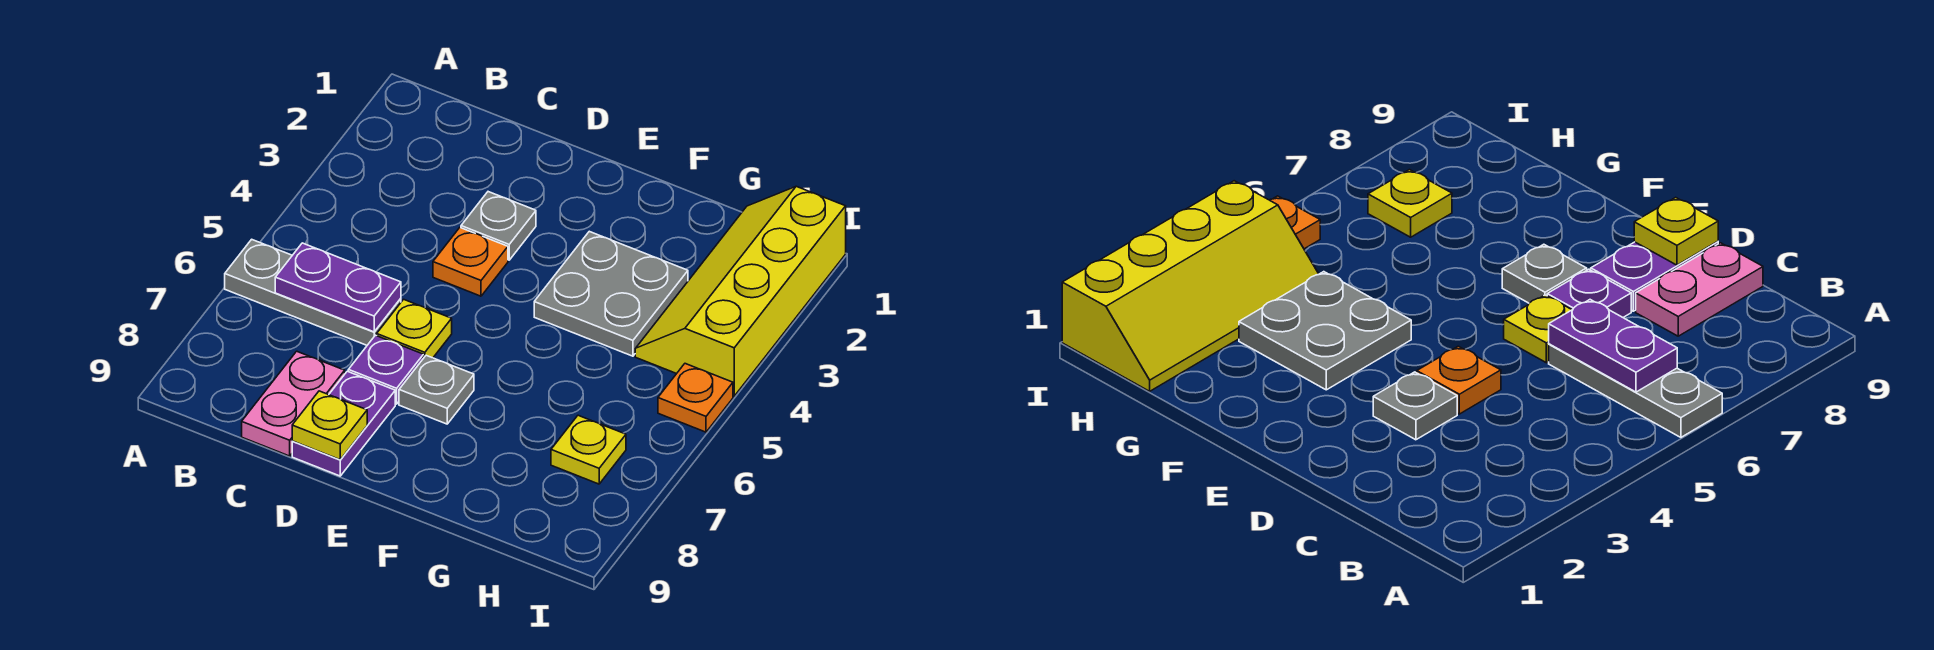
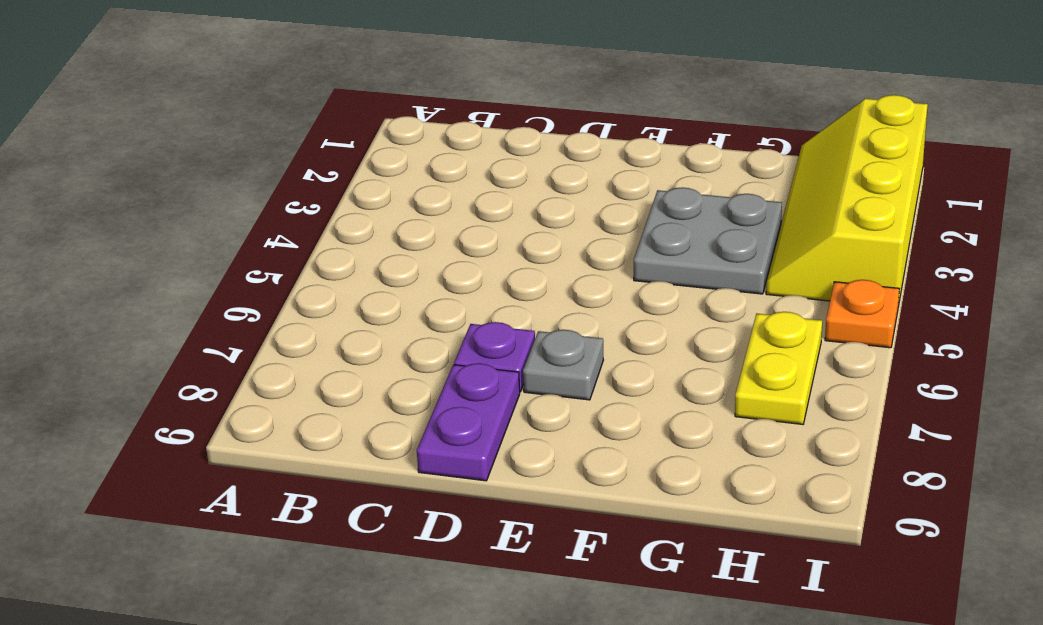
yellow 1x2 plate [735,312,822,424] -> yellow 1x1 plate [551,415,626,484]
none -> grey 1x3 plate [225,239,401,345]
none -> pink 1x2 plate [242,351,345,456]
none -> grey 1x1 plate [461,192,536,260]

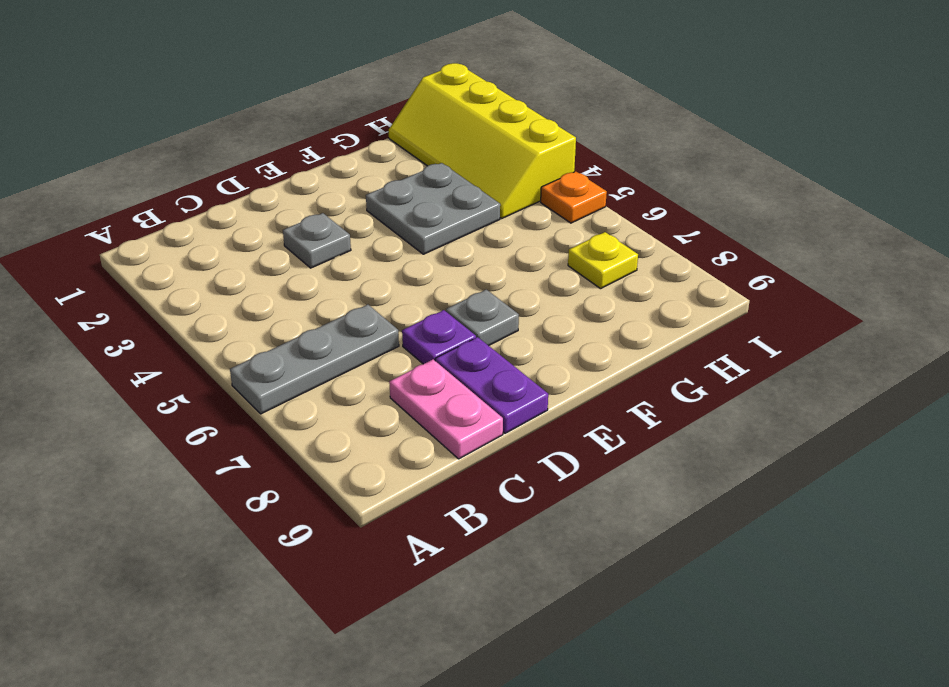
none -> orange 1x1 plate [433,228,508,296]
none -> yellow 1x1 plate [377,299,452,358]
none -> purple 1x2 plate [275,243,401,332]

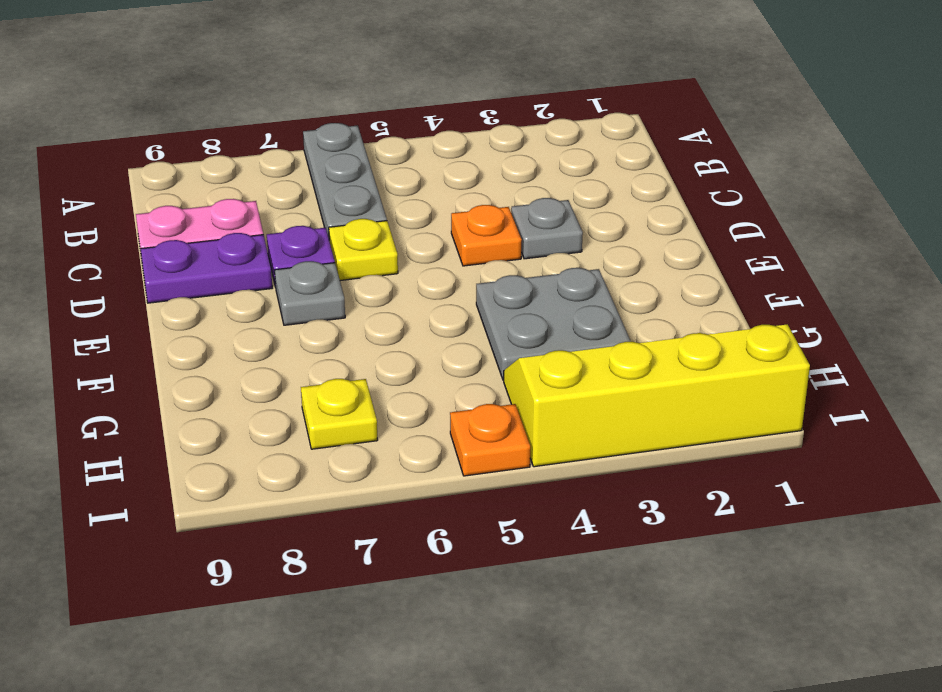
none -> purple 1x2 plate [275,243,401,332]
none -> yellow 1x1 plate [292,391,367,460]

